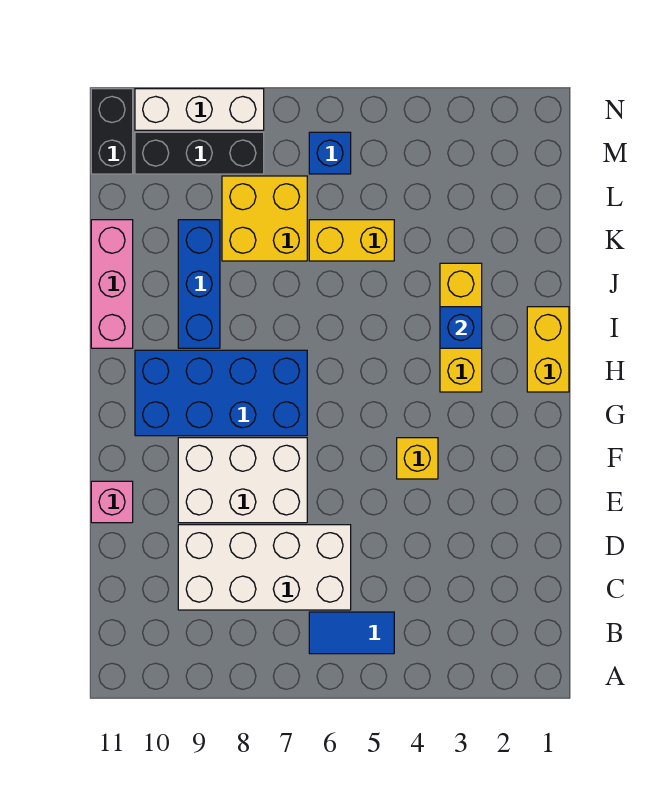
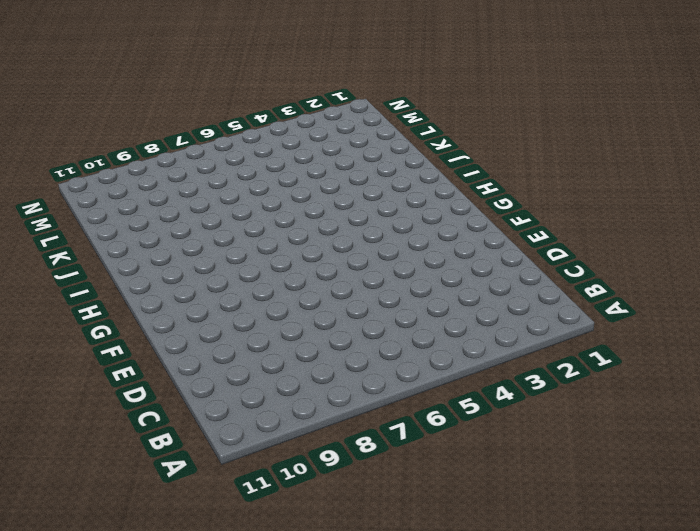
none -> blue 1x2 tile [309,612,394,654]
none -> white 2x4 brick [178,525,351,610]
none -> white 2x3 brick [178,438,307,523]

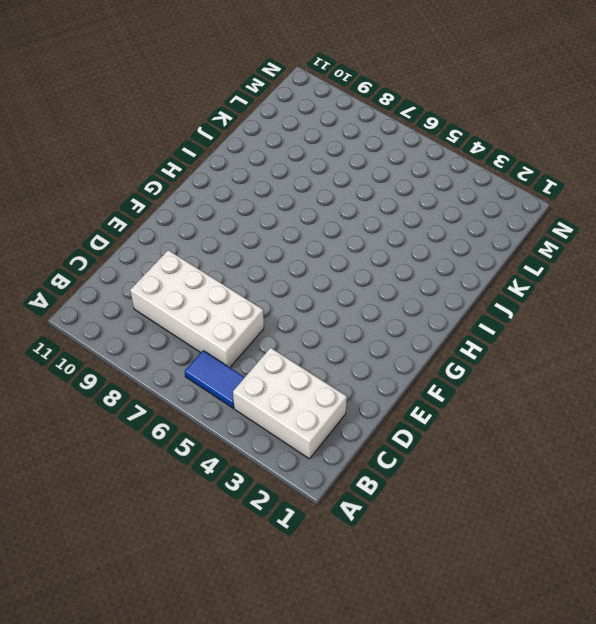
white 2x3 brick [233,348,347,459] -> white 2x3 brick moved to [178,438,307,523]
none -> pink 1x1 brick [91,481,133,523]
none -> yellow 1x1 brick [397,438,438,479]
none -> blue 2x4 brick [135,350,307,436]

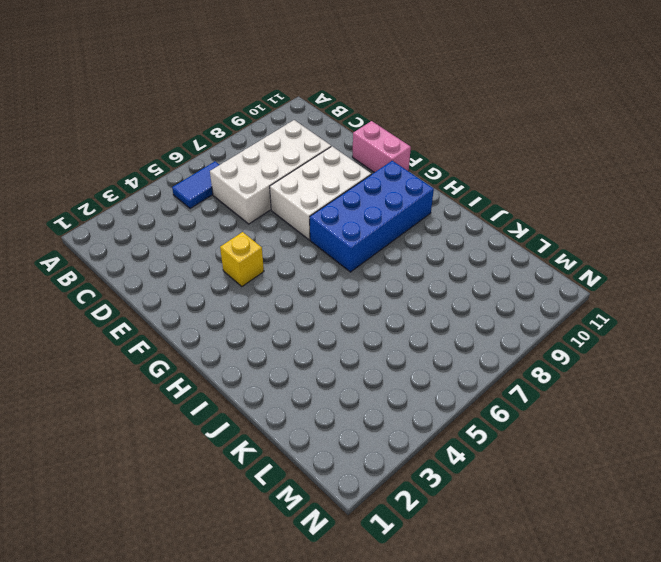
pink 1x2 brick [352,121,411,173] -> pink 1x1 brick [91,481,133,523]
none -> yellow 1x2 brick [527,307,569,392]
none -> yellow 1x3 brick [440,263,482,392]
none -> blue 1x3 brick [178,220,220,348]

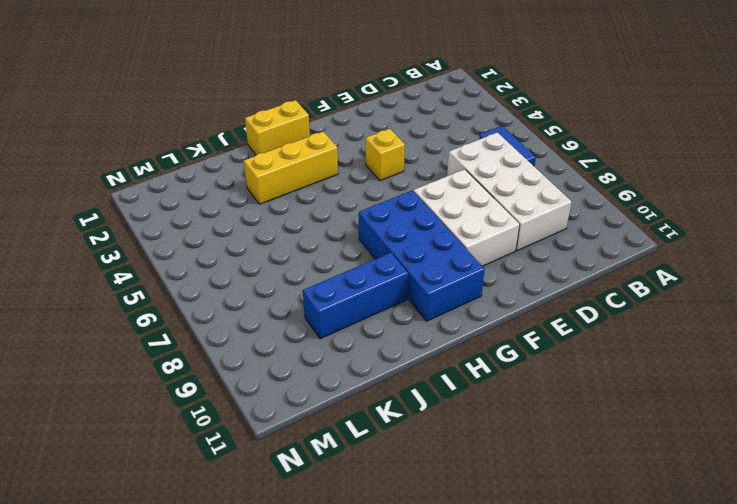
none -> pink 1x1 brick [91,481,133,523]
none -> pink 1x3 brick [91,220,133,348]
none -> yellow 1x2 brick [309,220,394,261]

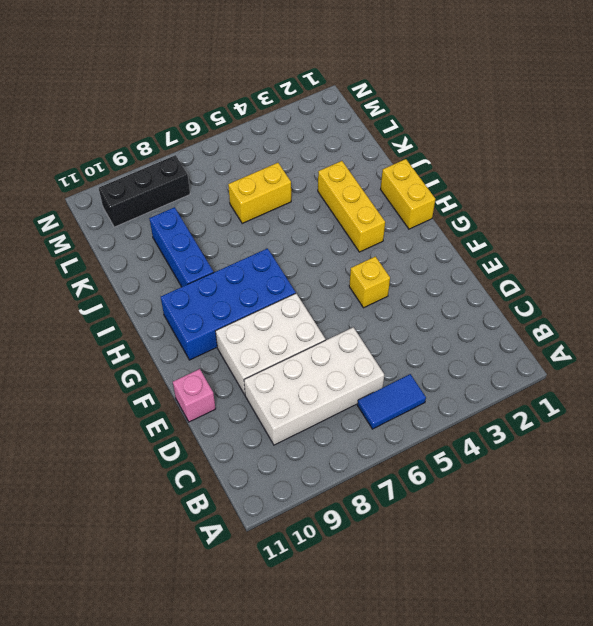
none -> pink 1x3 brick [91,220,133,348]
none -> yellow 2x2 brick [222,176,307,261]
none -> blue 1x1 brick [309,132,351,174]

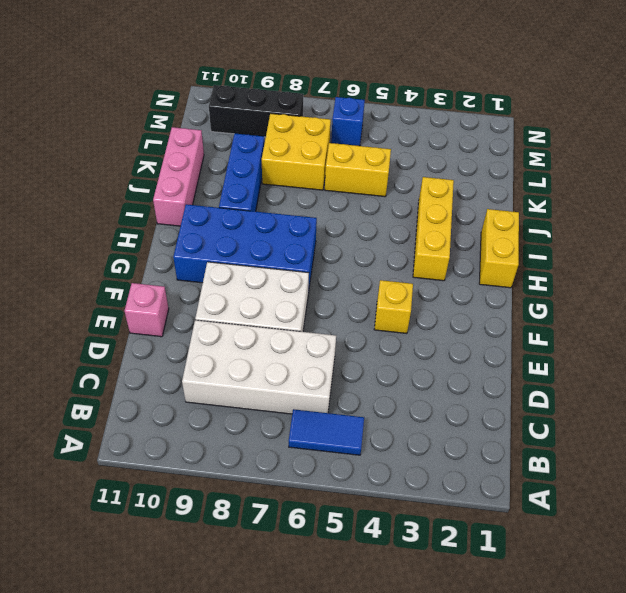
none -> black 1x2 brick [91,89,133,174]
none -> white 1x3 brick [135,89,264,130]
none -> blue 1x1 brick [440,307,482,348]

